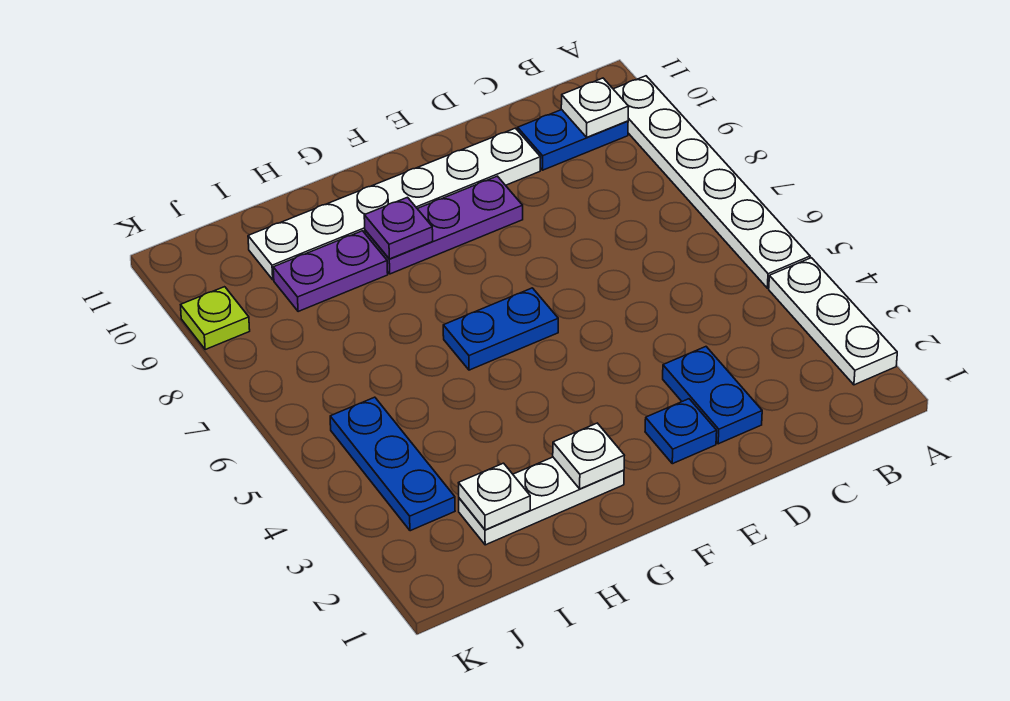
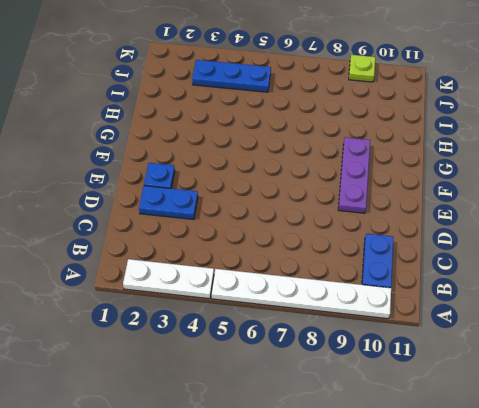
none -> white 1x6 plate [248,128,541,280]
none -> blue 1x2 plate [443,288,558,370]
none -> white 1x3 plate [459,457,624,545]

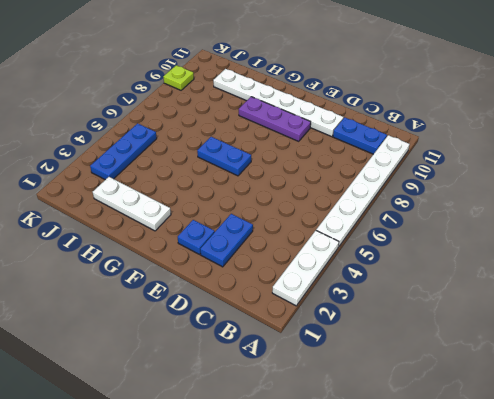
none -> purple 1x2 plate [273,231,388,312]
none -> white 1x1 plate [561,78,629,137]
none -> white 1x1 plate [553,423,624,489]

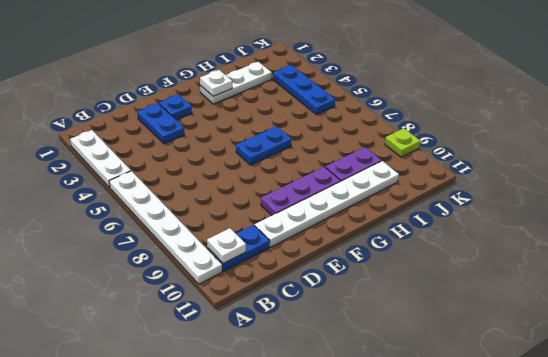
none -> purple 1x1 plate [364,197,433,259]
none -> white 1x1 plate [459,463,530,530]

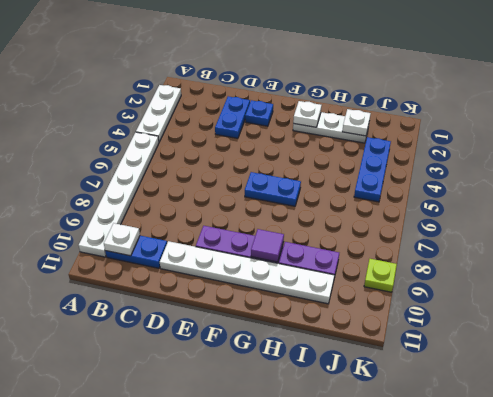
purple 1x1 tile [251,229,284,262] -> purple 1x1 plate [364,197,433,259]

